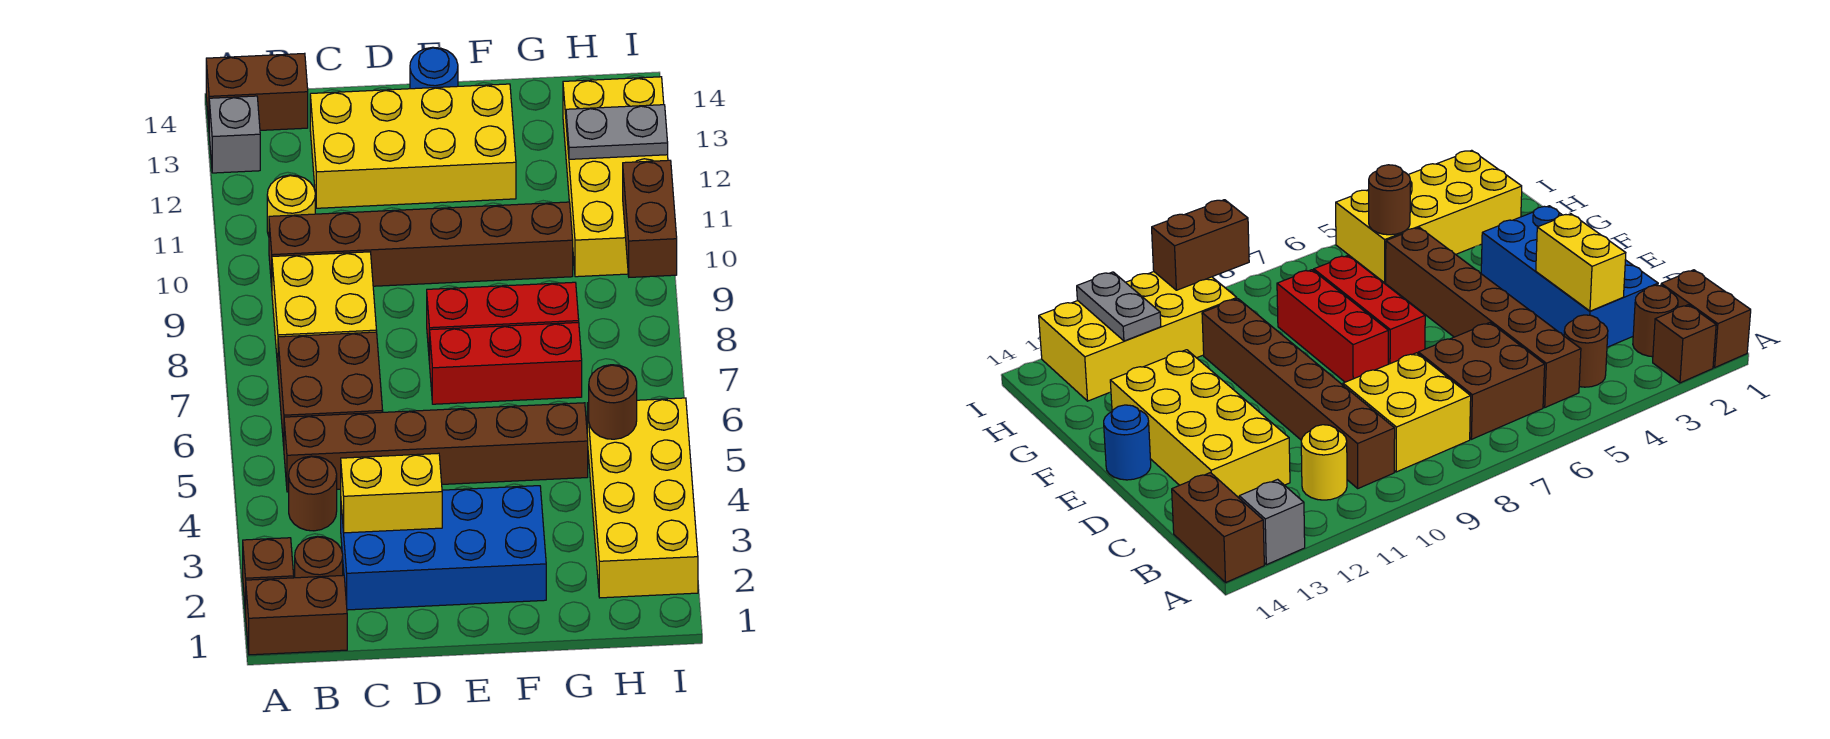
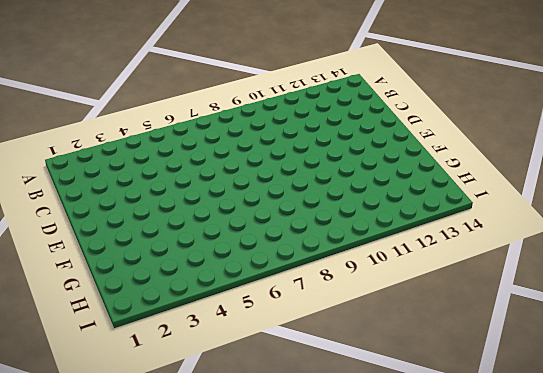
none -> brown 1x2 brick [246,575,347,655]
none -> brown 1x1 brick [243,538,294,614]
none -> grey 1x1 brick [209,96,260,173]

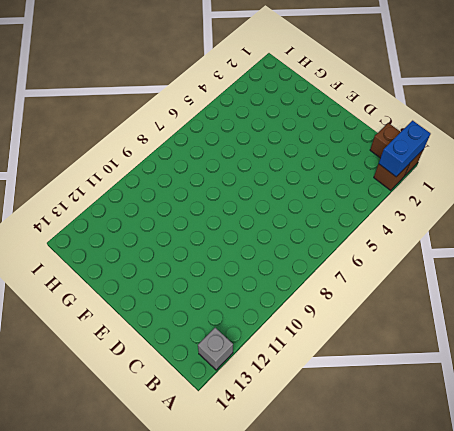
blue 1x2 brick [379,121,431,177] -> none
none -> brown 1x2 brick [206,53,308,130]
none -> brown 1x1 round brick [295,536,343,578]
none -> brown 1x1 round brick [289,456,337,531]

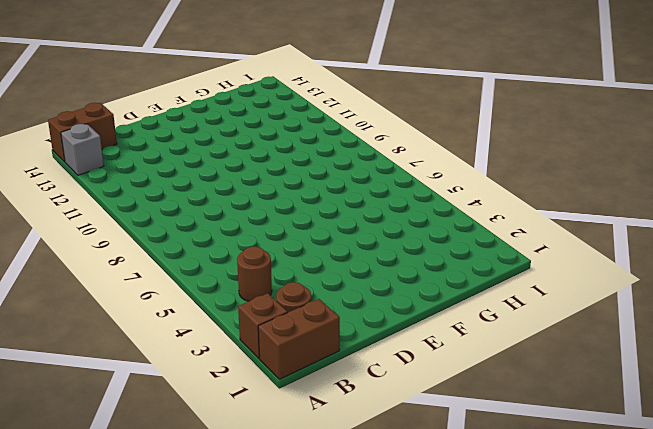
none -> brown 1x6 brick [284,403,588,492]
none -> brown 2x2 brick [278,332,383,446]
none -> yellow 2x2 brick [272,252,377,366]

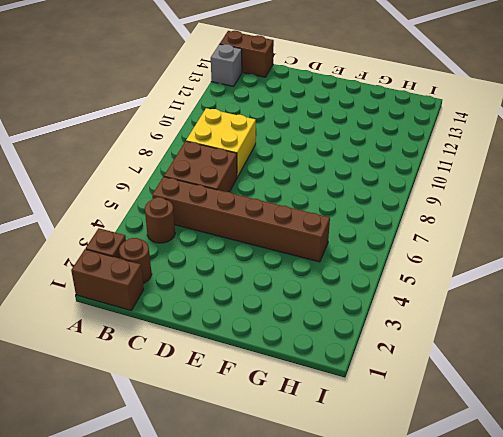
none -> brown 1x6 brick [269,202,573,287]
none -> yellow 1x1 round brick [267,175,315,236]
none -> blue 2x4 brick [341,486,546,610]

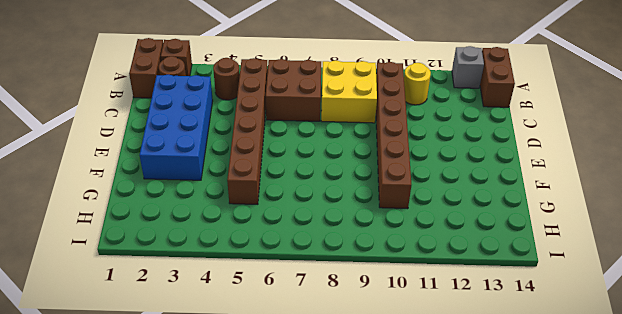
none -> yellow 2x4 brick [310,84,516,208]
none -> red 1x3 brick [430,323,582,404]
none -> red 1x3 brick [427,282,579,364]

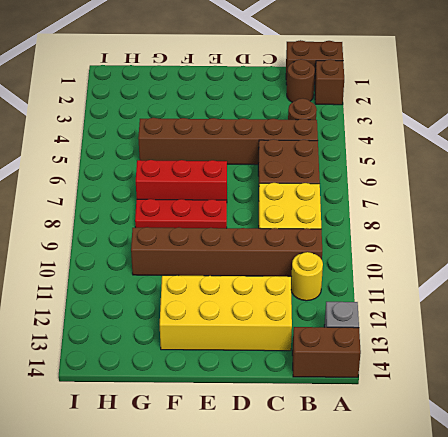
red 1x3 plate [135,199,227,228] -> red 1x3 brick [427,282,579,364]
none -> blue 2x4 brick [341,486,546,610]
none -> blue 1x1 round brick [410,47,458,89]
none -> yellow 2x4 brick [587,398,698,598]

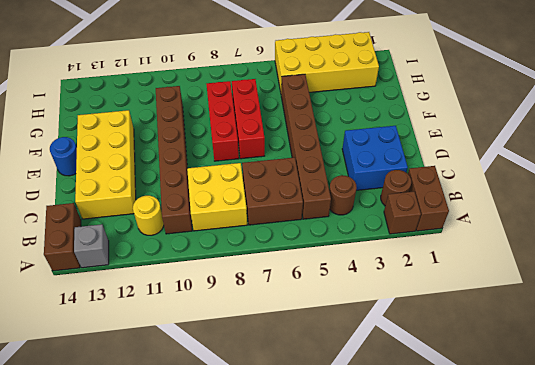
blue 2x2 brick [342,126,408,190] -> blue 2x4 brick [341,486,546,610]
none -> yellow 2x4 brick [563,77,668,277]
none -> yellow 1x2 brick [341,453,442,533]
none -> brown 1x1 round brick [589,365,637,439]

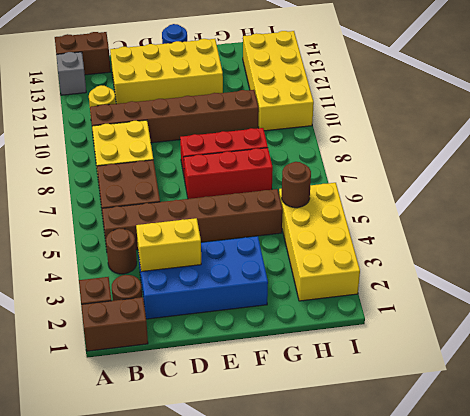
none -> grey 1x2 plate [566,105,668,159]
none -> brown 1x2 brick [623,160,677,277]

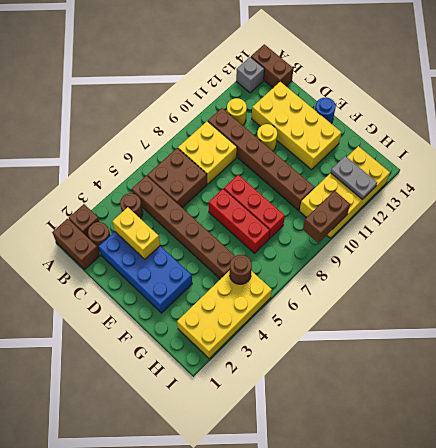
yellow 1x1 round brick [257,124,277,151] -> none

